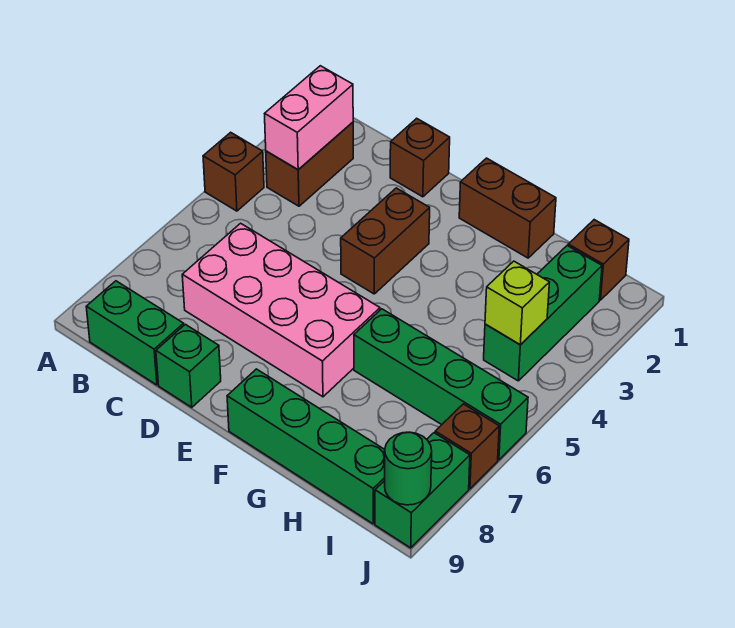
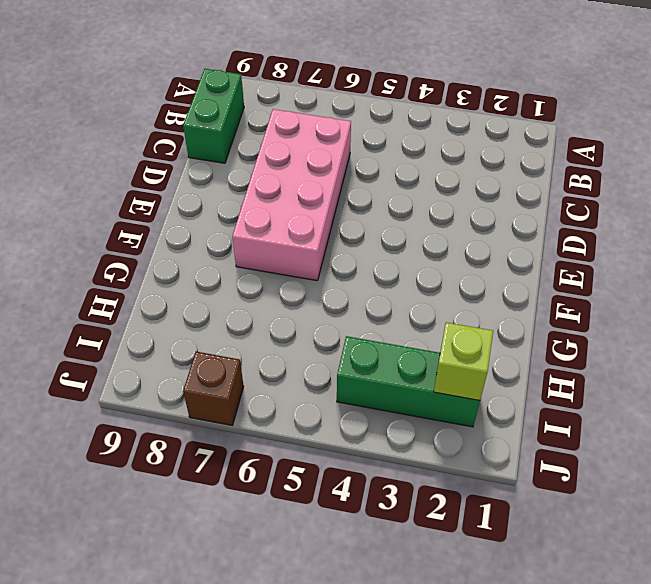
lime 1x1 brick [434,322,493,400] -> lime 1x1 brick moved to [485,261,550,344]
none -> brown 1x1 brick [203,132,264,211]
none -> brown 1x2 brick [266,122,353,206]
none -> brown 1x1 brick [390,118,450,197]

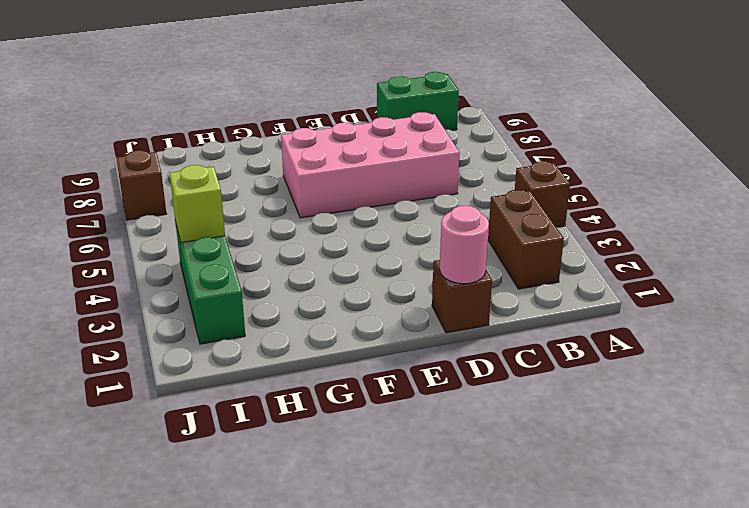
pink 1x1 round brick [440,206,489,284] -> none
none -> green 1x1 brick [156,324,221,407]
none -> brown 1x2 brick [341,188,430,294]
none -> brown 1x2 brick [459,158,556,258]

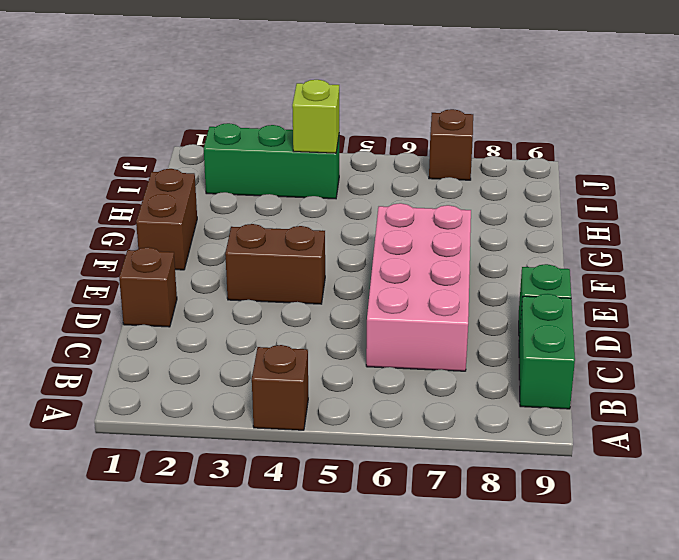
none -> brown 1x2 brick [266,122,353,206]
none -> green 1x4 brick [227,369,385,524]
none -> green 1x4 brick [354,309,528,460]

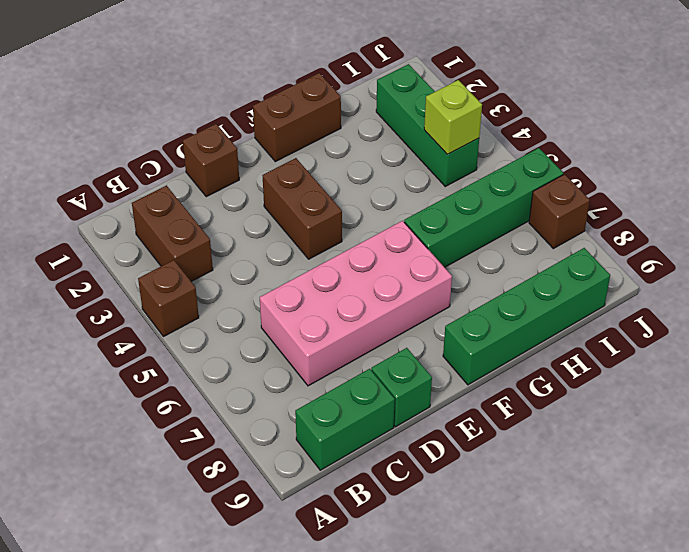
none -> brown 1x1 brick [568,220,629,300]
none -> green 1x2 brick [375,433,470,548]
none -> pink 1x2 brick [265,66,353,170]

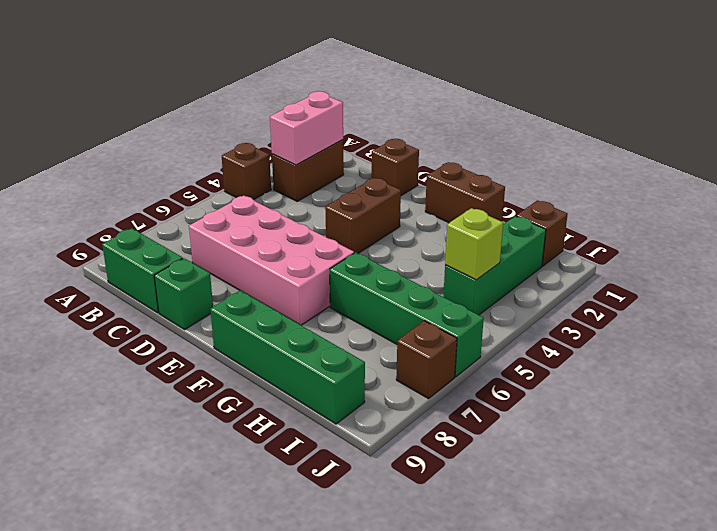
none -> green 1x2 brick [375,433,470,548]
none -> green 1x1 round brick [385,432,432,505]

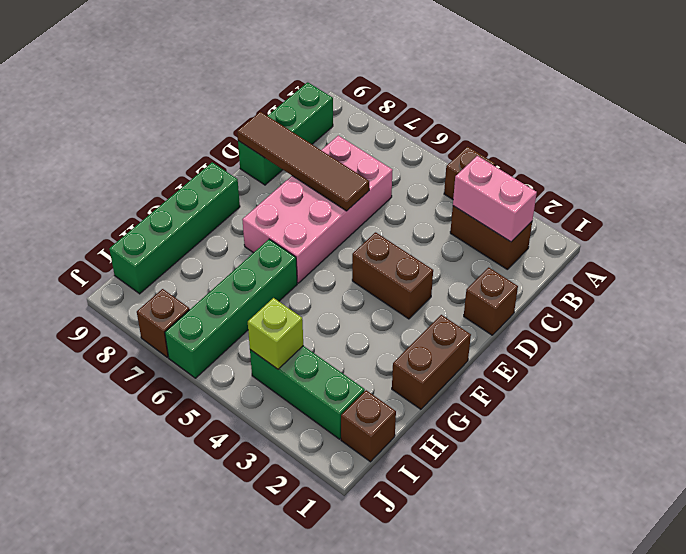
brown 1x4 tile [237,112,369,211] -> none
none -> green 1x2 brick [375,433,470,548]
none -> green 1x1 round brick [385,432,432,505]

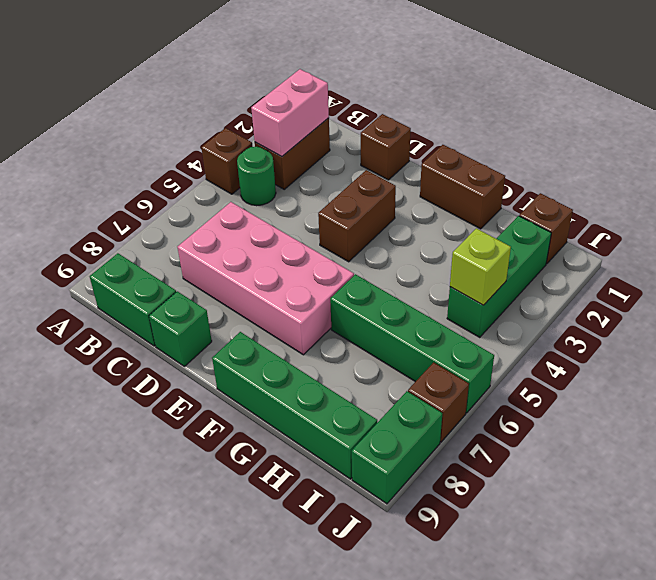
green 1x1 round brick [237,147,276,206] -> green 1x1 round brick moved to [385,432,432,505]

